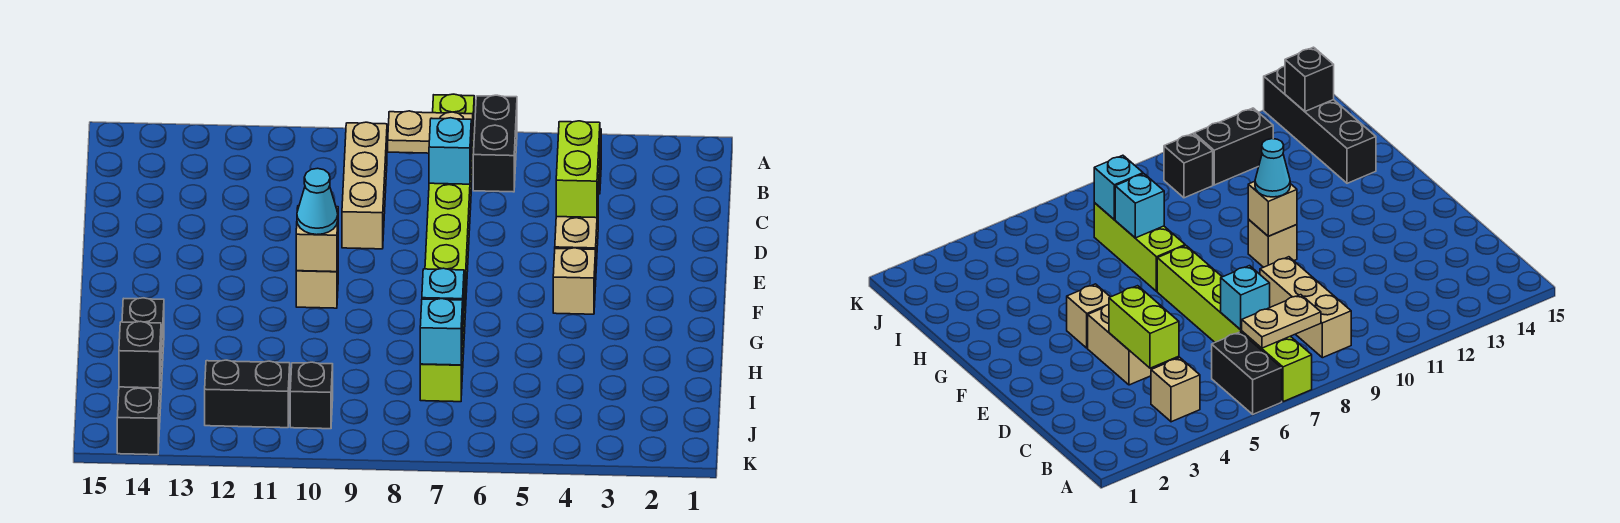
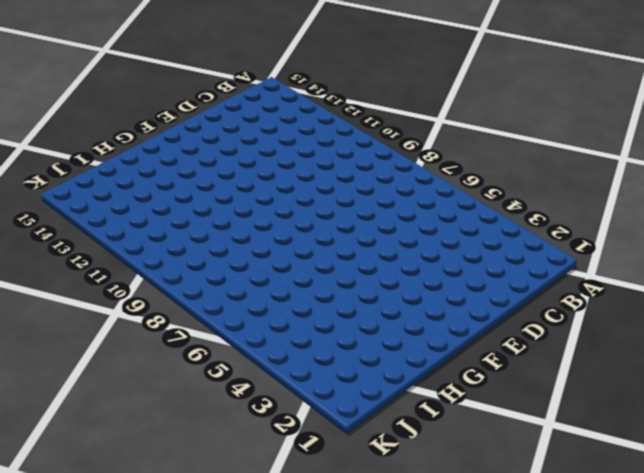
none -> black 1x2 brick [473,95,517,192]
none -> lime 1x6 brick [425,94,474,292]
none -> tan 1x1 brick [1151,358,1200,422]

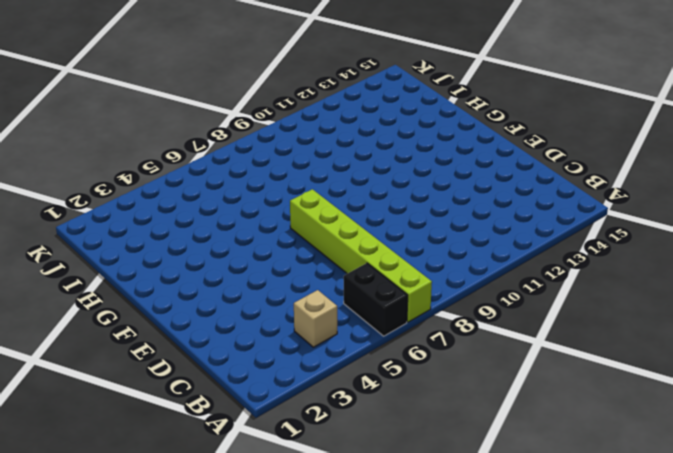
none -> tan 1x3 brick [342,122,387,249]
none -> tan 1x2 brick [555,209,598,266]
none -> tan 1x1 brick [553,248,596,314]

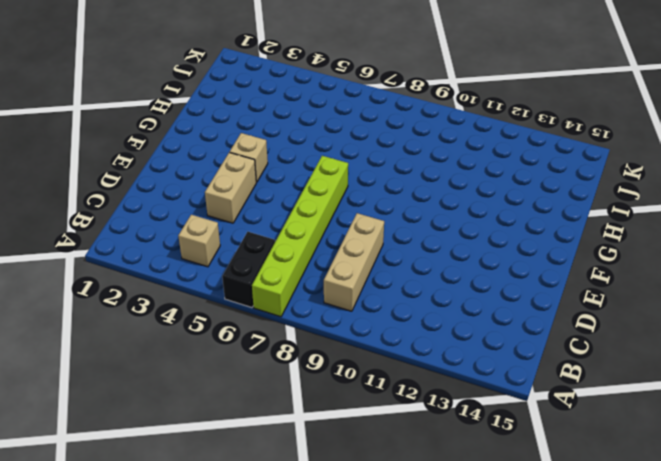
none -> tan 1x1 brick [296,261,338,308]
none -> lime 1x3 brick [420,277,466,402]
none -> black 1x4 brick [117,298,164,455]

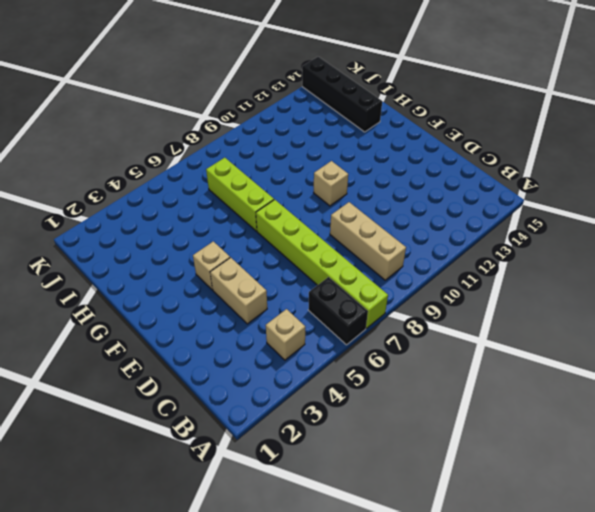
none -> black 1x1 brick [290,362,333,429]
none -> black 1x2 brick [205,360,290,428]
none -> tan 1x2 plate [388,111,473,153]

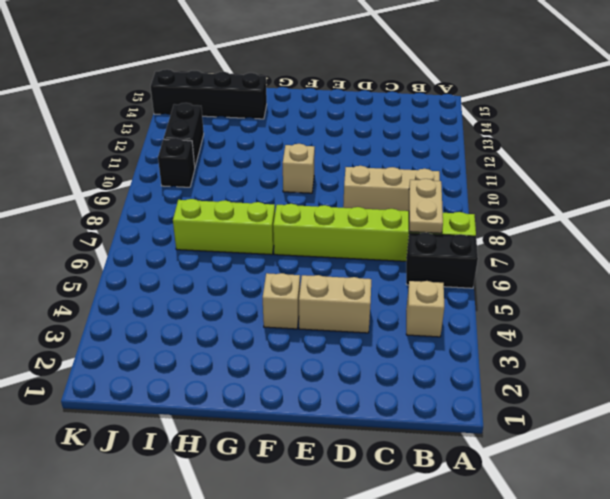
none -> lime 1x2 brick [556,121,600,218]
none -> cyan 1x1 brick [429,118,471,184]
none -> tan 1x1 brick [296,206,338,272]

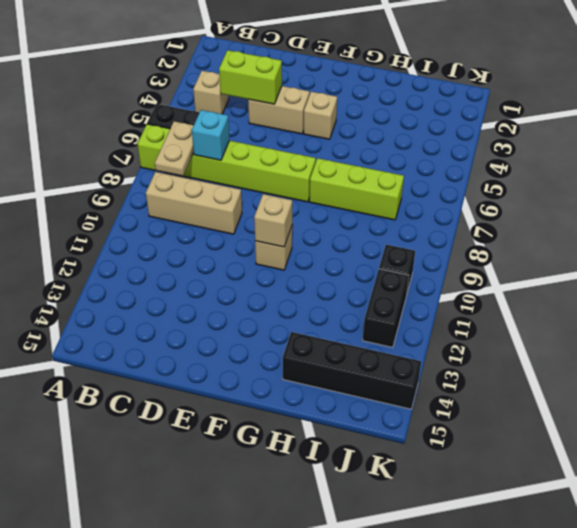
none -> cyan 1x1 brick [422,268,464,318]
none -> cyan 1x1 brick [420,299,463,365]
none -> black 1x1 brick [119,321,161,388]

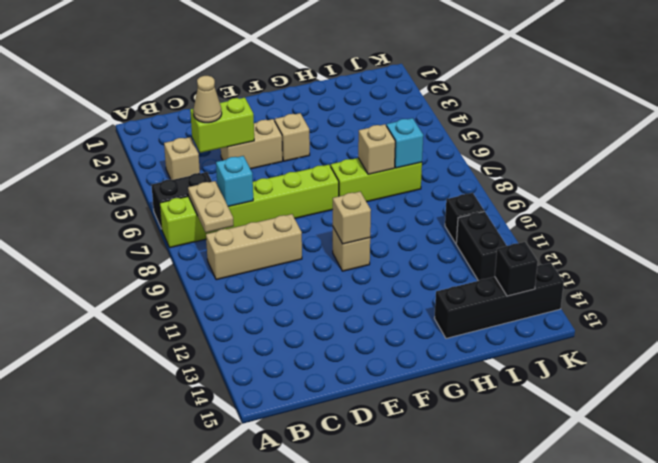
tan 1x1 cone [193,76,222,123] -> none
tan 1x1 brick [358,124,395,174] -> cyan 1x1 brick [422,268,464,318]
none -> cyan 1x1 cone [297,168,338,235]

